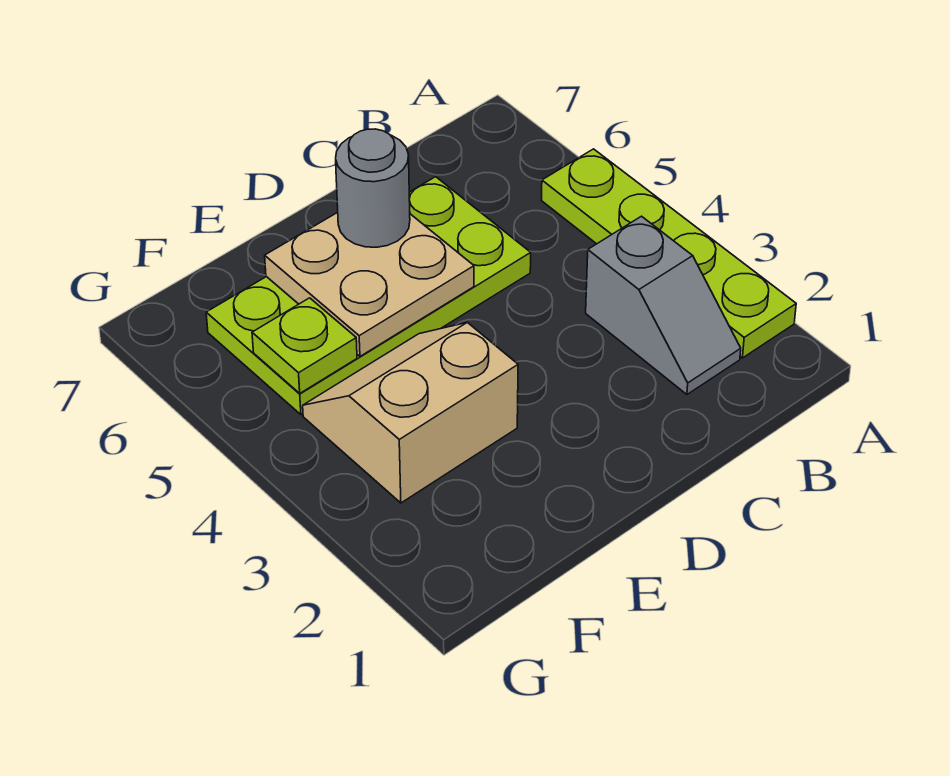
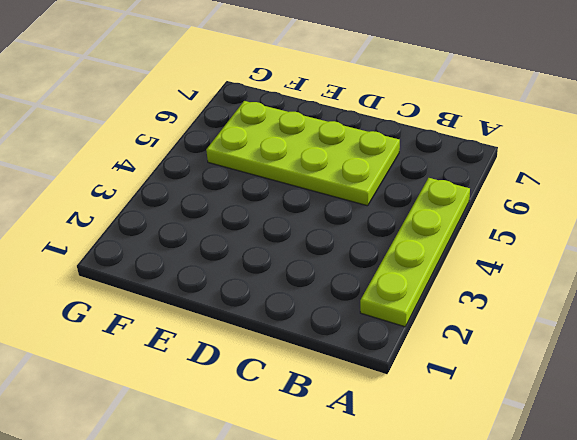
none -> grey 1x2 slope [586,216,741,394]
none -> tan 2x2 slope [303,322,518,503]

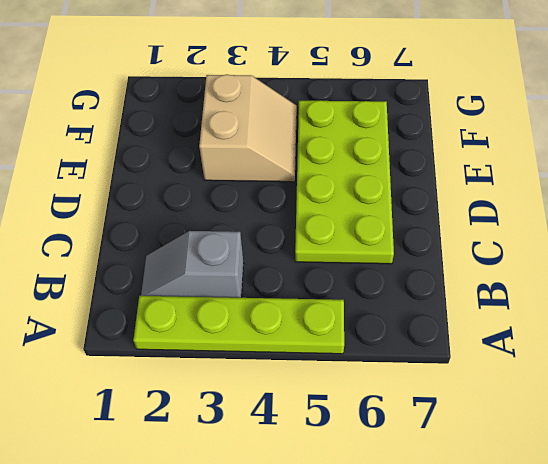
none -> tan 2x2 plate [265,212,474,356]
none -> lime 1x1 plate [252,298,357,393]

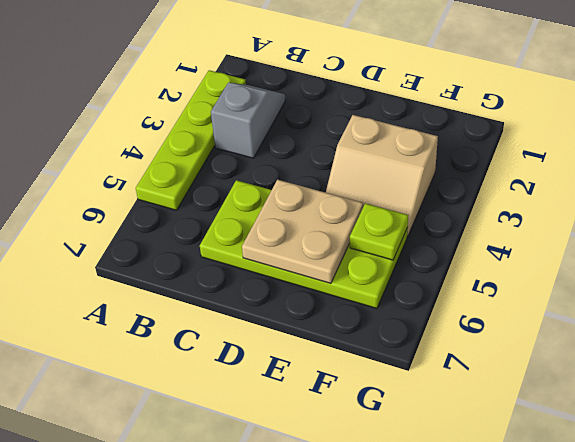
none -> grey 1x1 round brick [336,129,410,247]

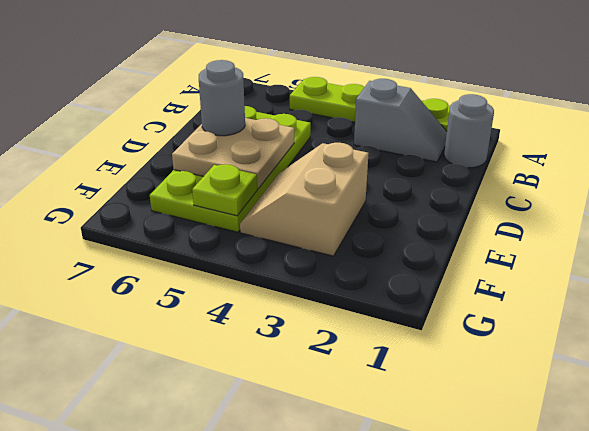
grey 1x1 round brick [444,94,494,168] -> none

